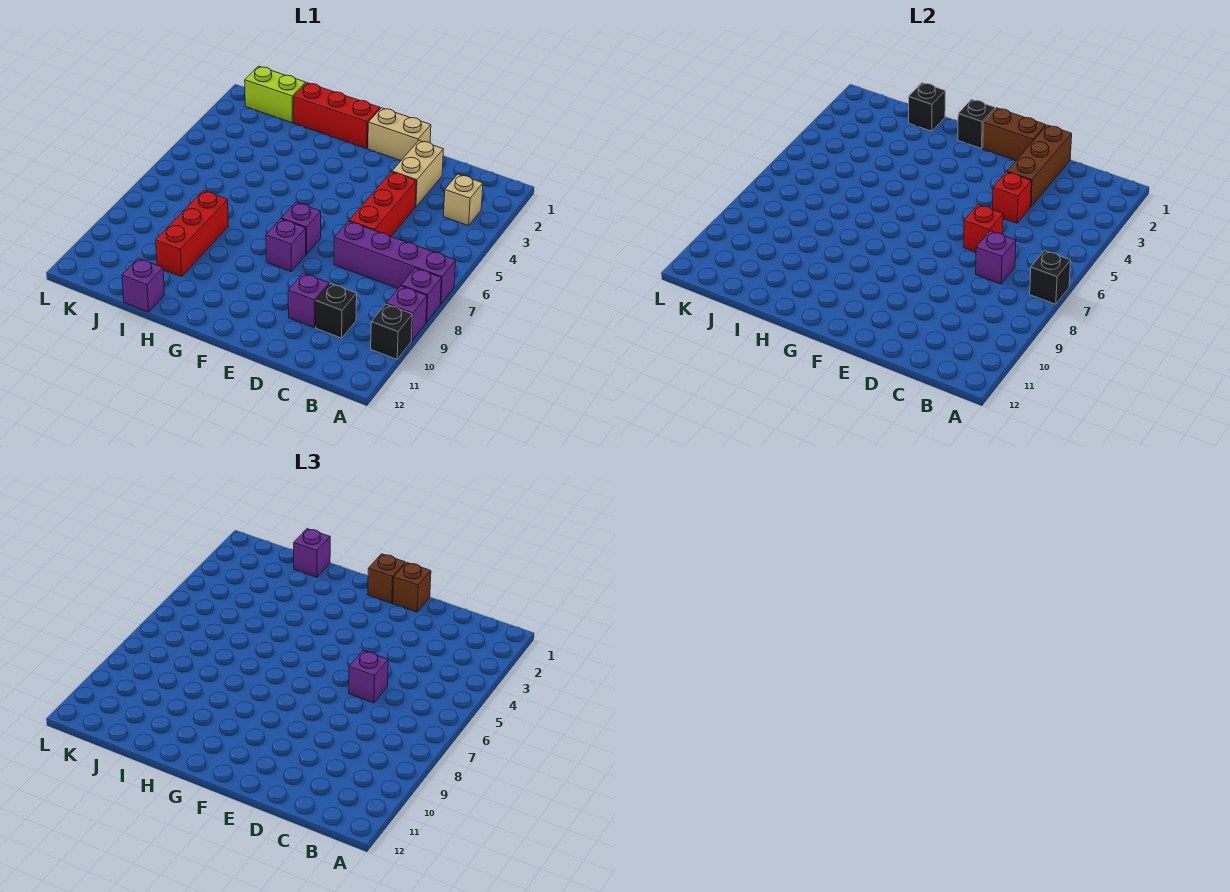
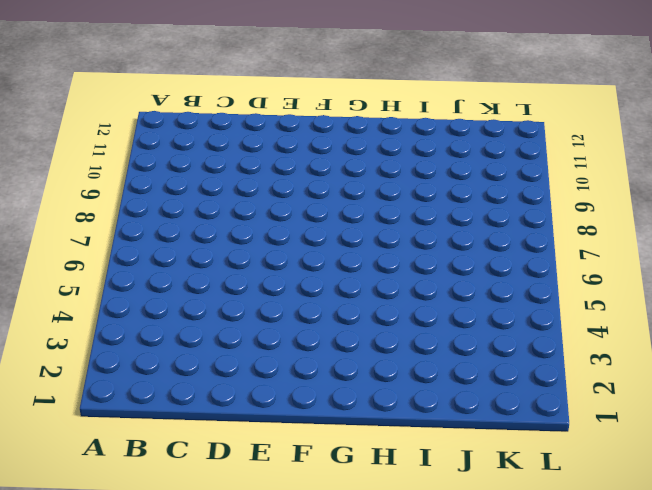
none -> purple 1x4 brick [334,221,456,304]
none -> purple 1x1 brick [401,268,441,322]
none -> purple 1x1 brick [386,286,427,341]

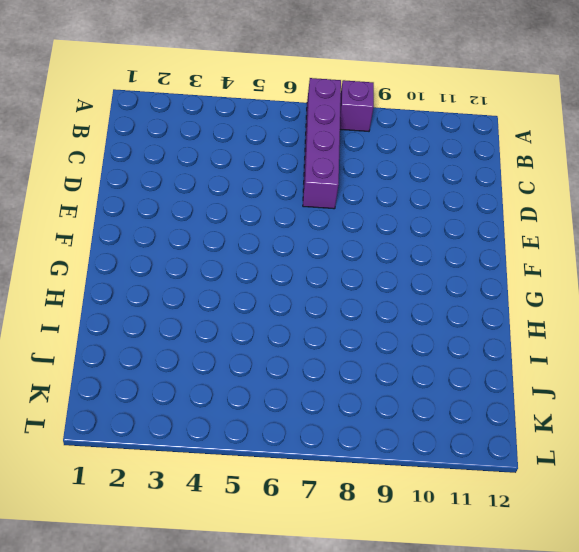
none -> purple 1x1 brick [386,286,427,341]
none -> black 1x1 brick [371,304,412,359]
none -> tan 1x1 brick [443,174,483,226]

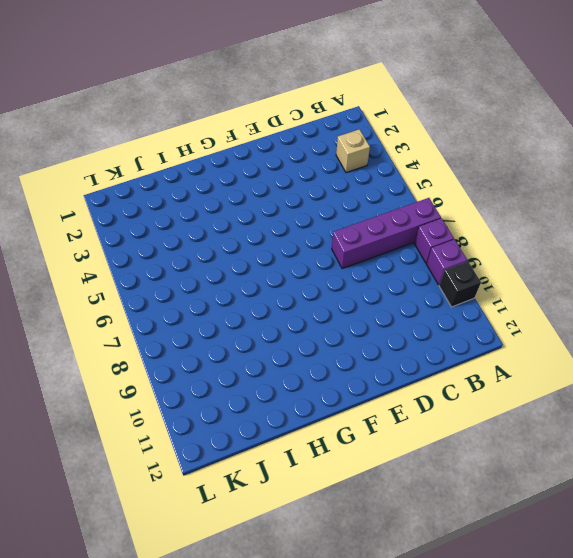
none -> black 1x1 brick [316,283,357,338]
none -> tan 1x2 brick [392,141,443,207]
none -> red 1x3 brick [349,172,416,236]

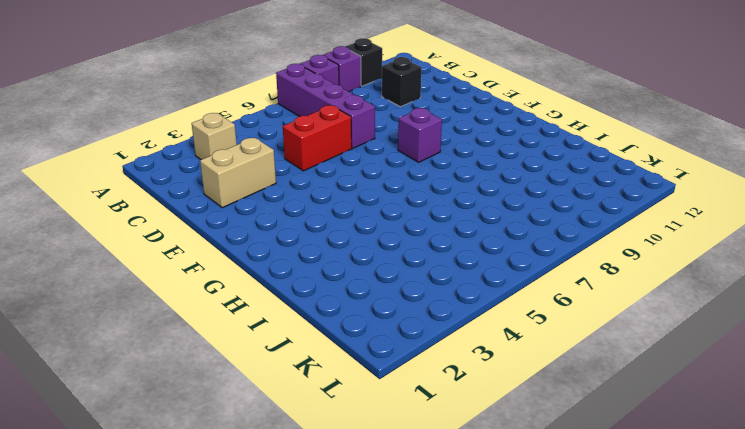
red 1x2 brick [283,105,352,171] -> red 1x3 brick [349,172,416,236]
none -> purple 1x1 brick [288,273,329,327]
none -> tan 1x2 brick [368,108,431,161]
none -> purple 1x1 brick [281,202,321,254]

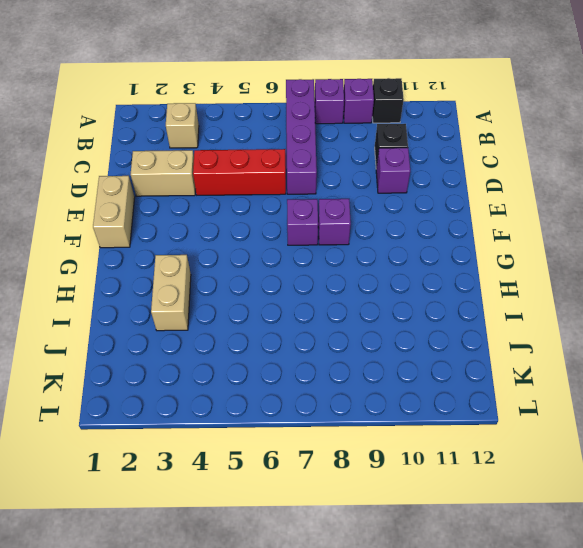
tan 1x2 brick [151,255,191,331] -> none
none -> red 1x3 brick [294,83,380,149]
none -> red 1x3 brick [156,190,228,277]
none -> purple 1x1 brick [122,258,165,312]

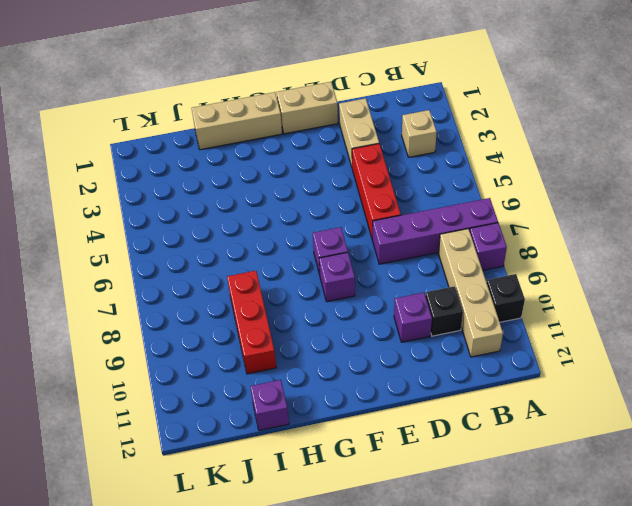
tan 1x4 brick [438,229,503,357] -> none
tan 1x3 brick [192,92,282,150] -> red 1x3 brick [294,83,380,149]
none -> purple 1x1 brick [386,286,427,341]
none -> lime 1x2 brick [245,66,306,123]
none -> black 1x1 brick [1030,251,1071,304]

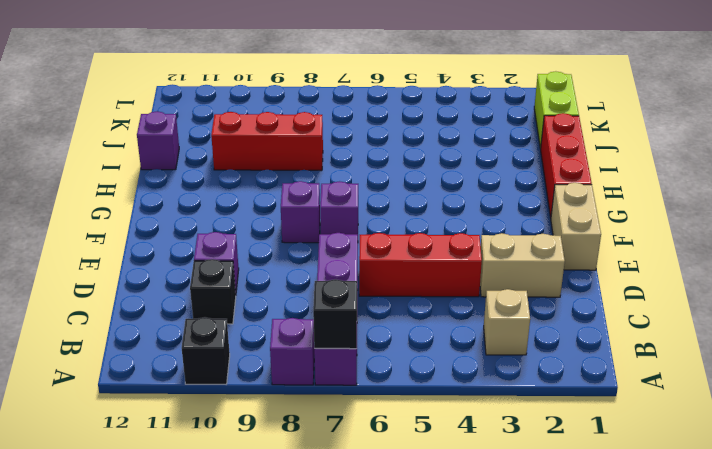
none -> purple 1x1 brick [386,286,427,341]
none -> purple 1x1 brick [976,231,1016,284]
none -> brown 1x3 brick [1007,125,1072,207]

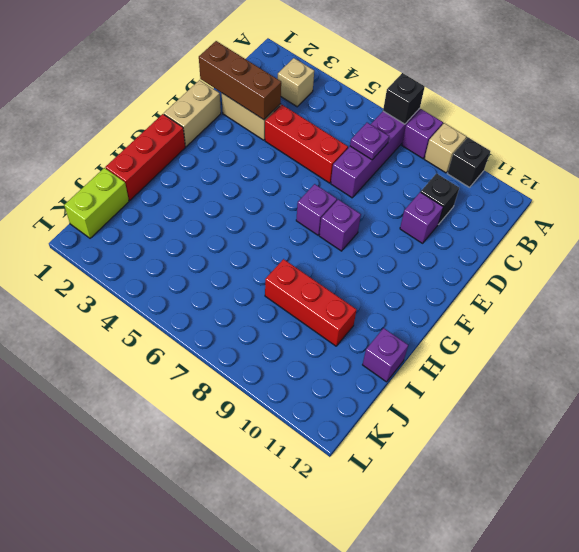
tan 1x1 brick [424,123,467,173] -> purple 1x1 brick [386,286,427,341]
purple 1x1 plate [350,123,389,160] -> purple 1x1 brick [976,231,1016,284]
none -> red 1x1 brick [992,172,1031,223]
none -> red 1x1 brick [964,205,1003,252]
none -> brown 1x2 brick [983,108,1046,161]

